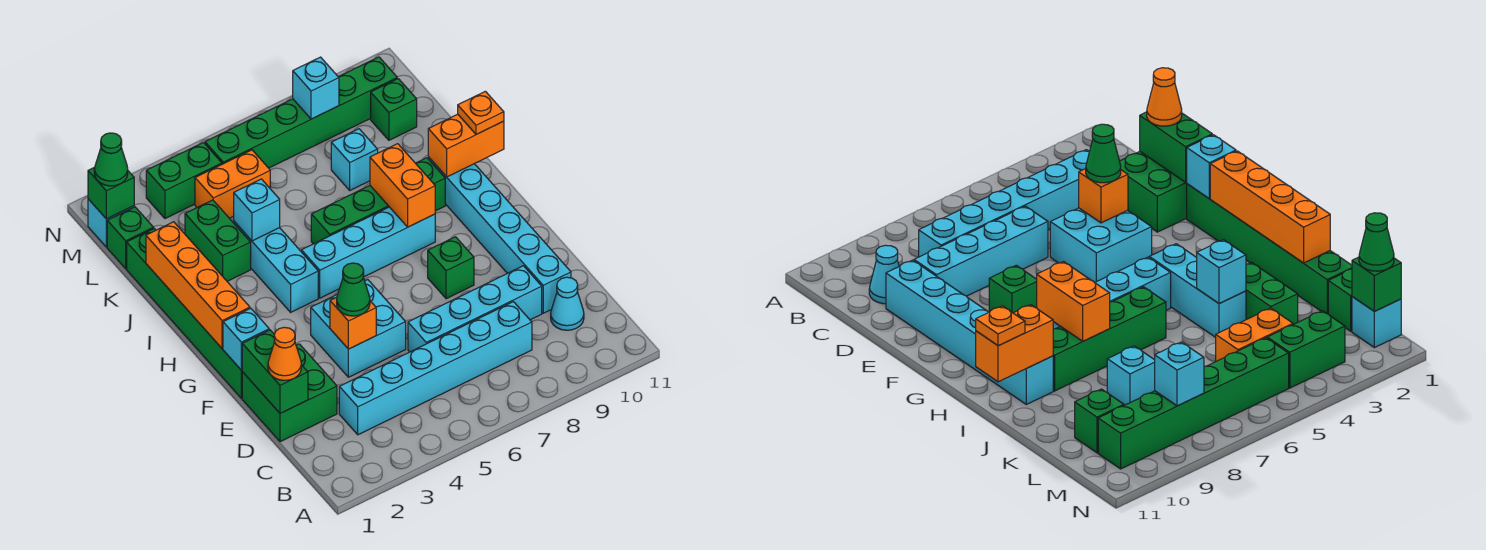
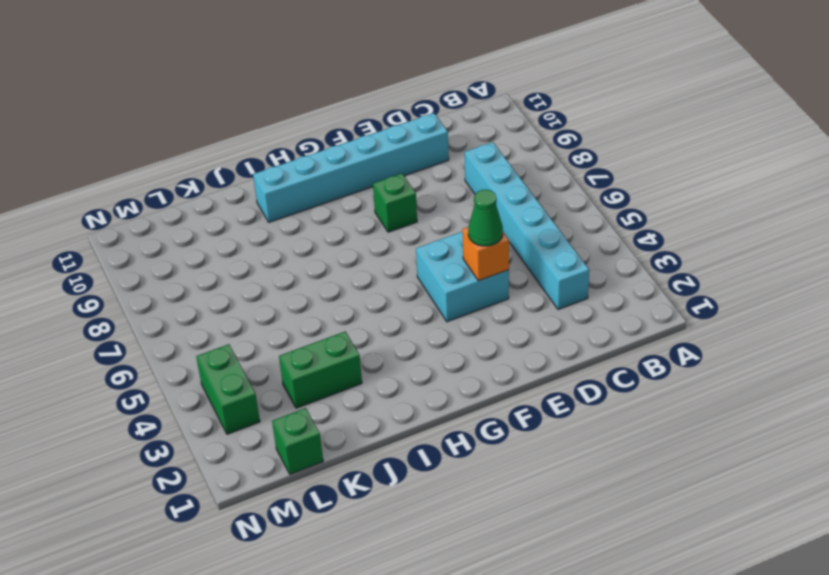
none -> cyan 1x1 cone [551,277,584,330]
none -> green 2x2 brick [242,344,337,442]
none -> cyan 1x4 brick [408,266,542,352]
none -> green 1x6 brick [127,229,242,398]

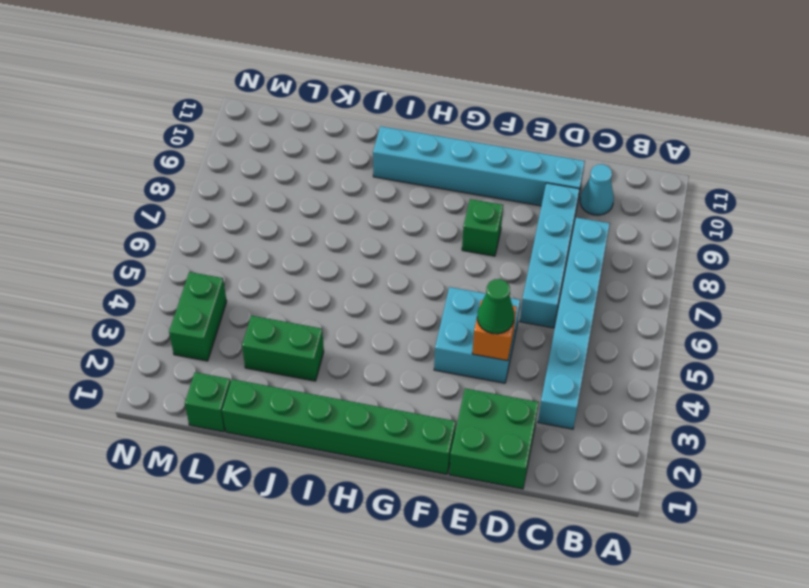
none -> cyan 1x3 brick [234,222,318,312]
none -> cyan 1x4 brick [301,207,435,298]
none -> green 1x4 brick [311,158,445,244]
none -> cyan 1x1 brick [331,129,378,190]

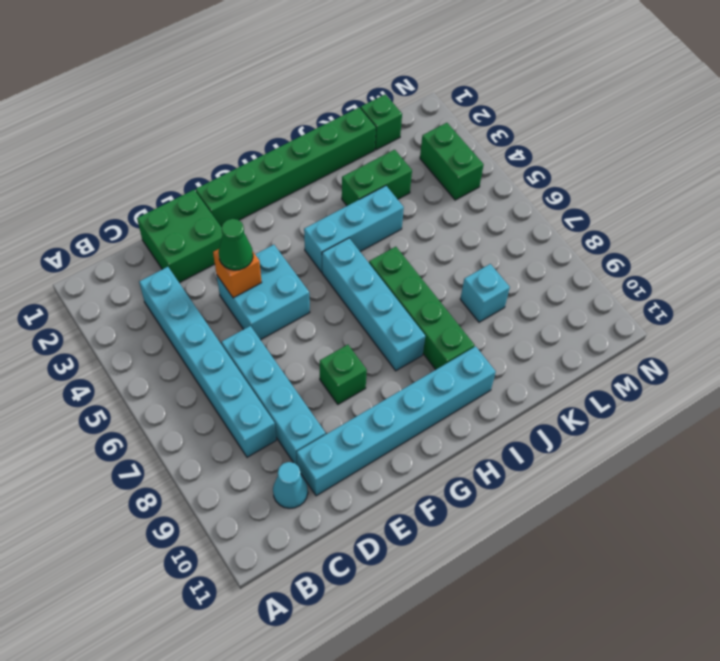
none -> orange 1x2 brick [195,150,270,218]
none -> green 1x1 brick [371,79,417,140]
none -> cyan 1x1 brick [88,199,134,247]
none -> green 1x6 brick [205,57,397,168]

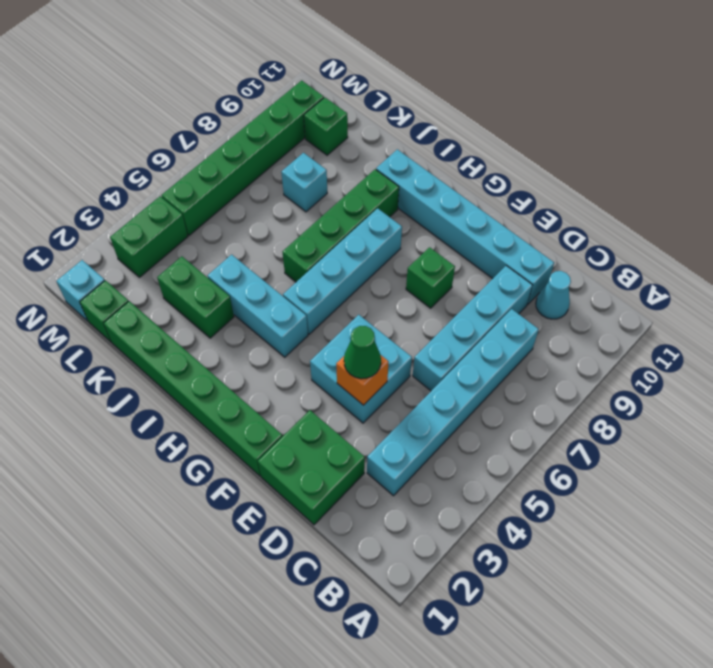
none -> orange 1x2 brick [195,150,270,218]
none -> green 1x2 brick [242,330,308,413]
none -> cyan 1x1 brick [223,308,269,370]
none -> orange 1x4 brick [146,222,250,349]

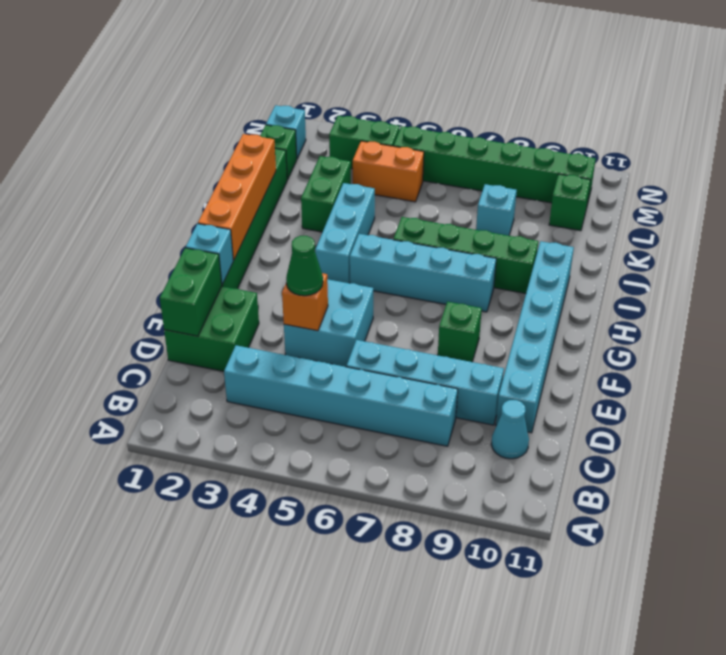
none -> orange 1x2 brick [370,144,435,227]
none -> orange 1x2 brick [428,114,504,177]
none -> cyan 1x1 brick [234,179,280,241]
none -> green 1x1 brick [88,167,134,219]

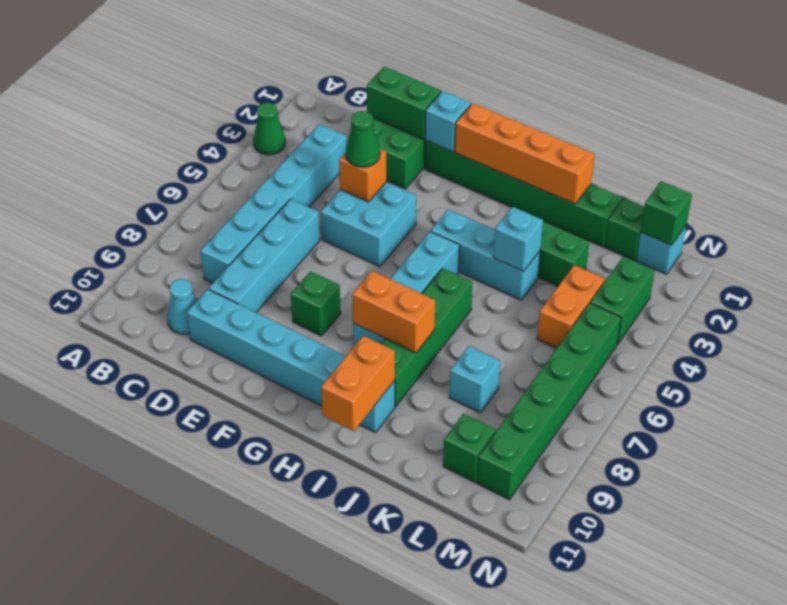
green 1x1 cone [253,102,285,155] -> green 1x1 cone moved to [94,133,128,186]
none -> cyan 1x1 brick [293,57,339,119]
none -> orange 1x1 cone [268,327,301,380]
none -> orange 1x1 plate [458,91,504,134]

